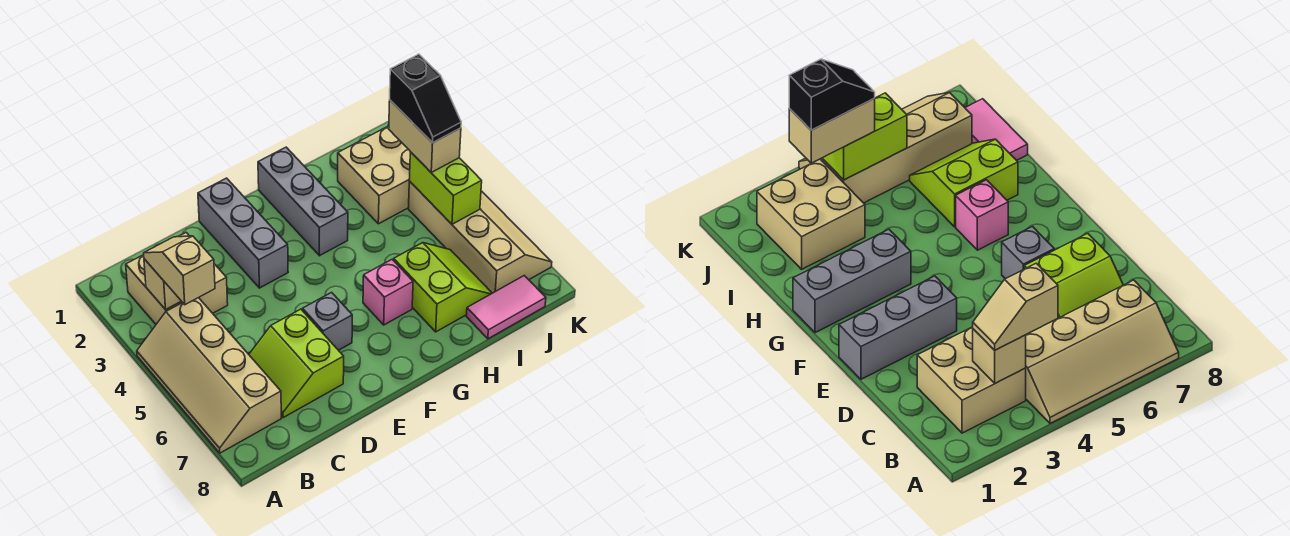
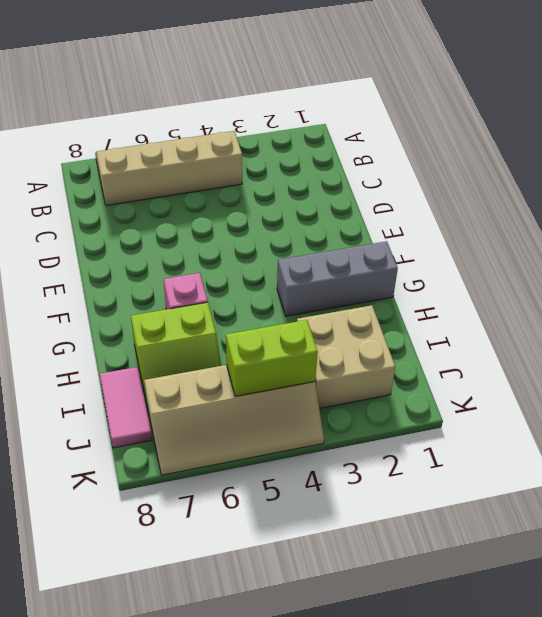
none -> tan 2x2 brick [126,233,228,324]
none -> lime 2x2 slope [249,309,344,418]
none -> grey 1x3 brick [198,178,288,288]

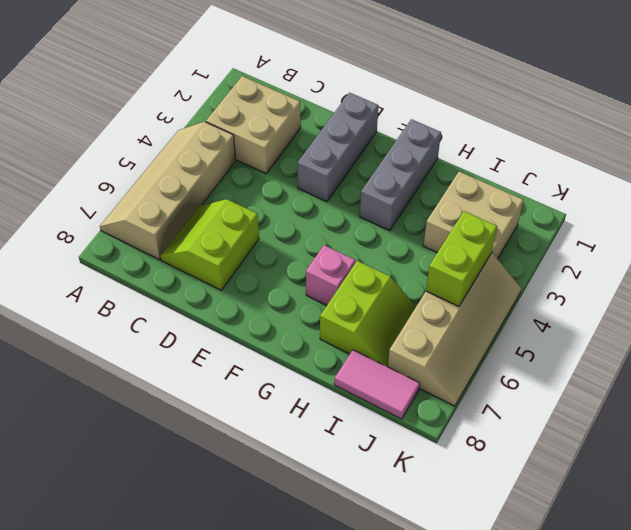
none -> grey 1x1 brick [302,292,352,350]
none -> tan 1x1 brick [144,259,181,310]
none -> tan 1x2 slope [144,236,215,305]

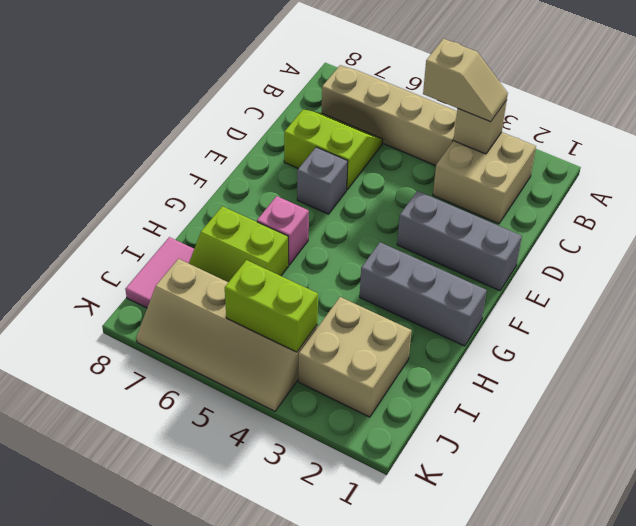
none -> tan 1x2 brick [389,100,461,172]
none -> black 1x2 slope [390,54,461,143]

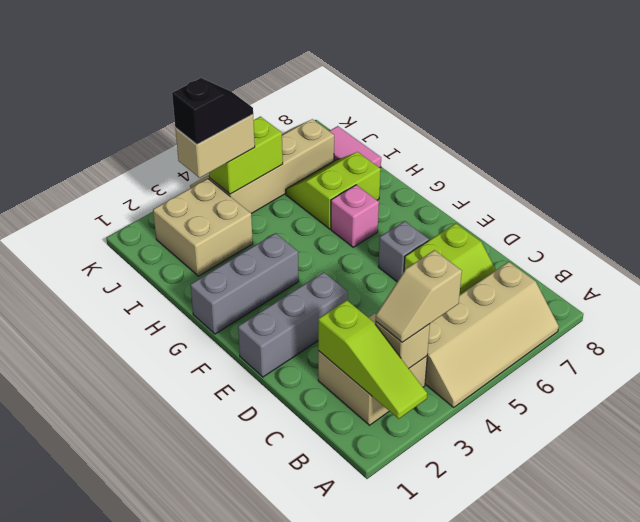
lime 1x3 slope [318,300,427,419] -> none

